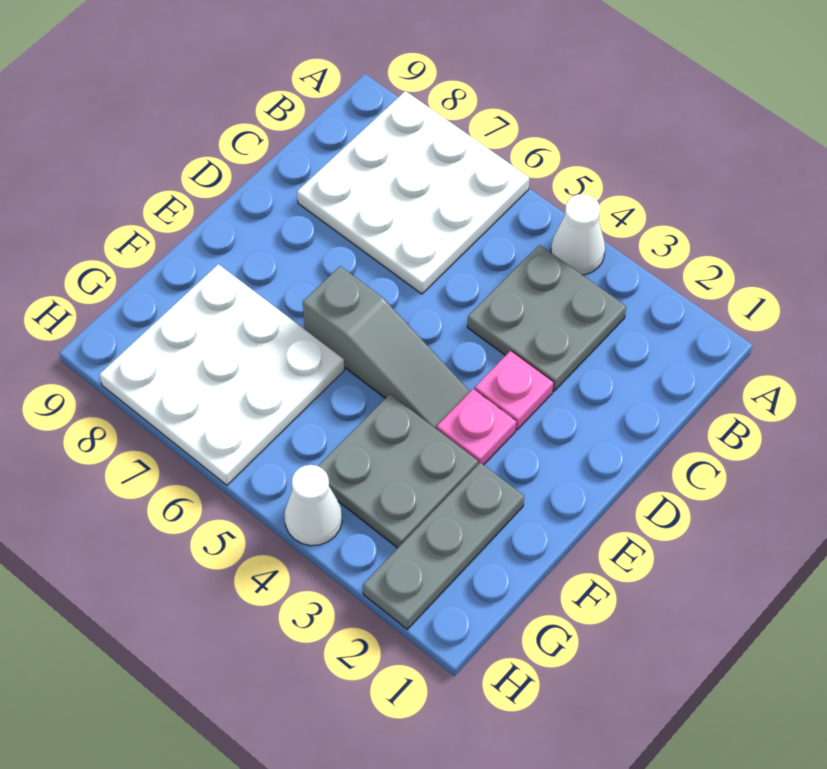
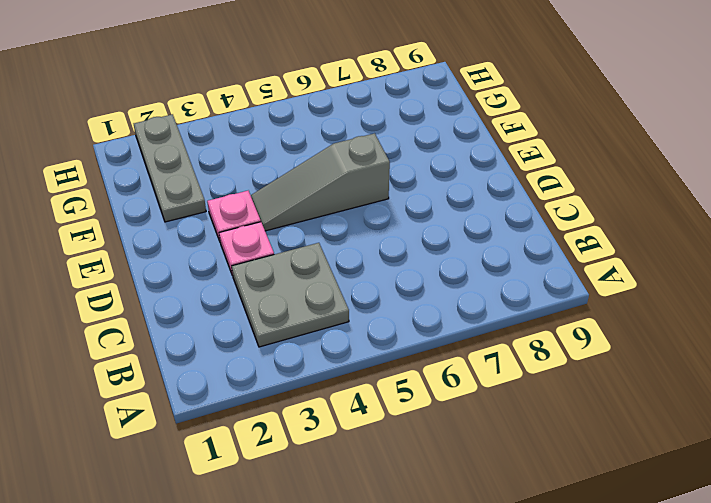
none -> white 1x1 cone [551,194,605,275]
none -> white 3x3 plate [297,91,529,294]

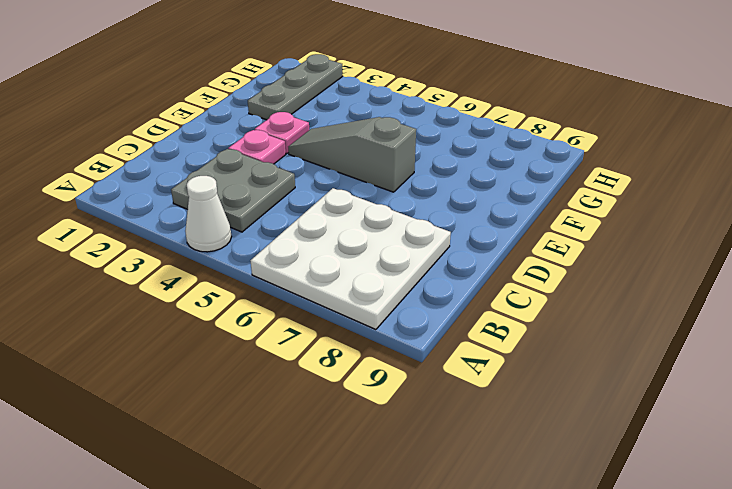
none -> grey 2x2 plate [318,394,478,548]
none -> white 3x3 plate [99,264,344,485]

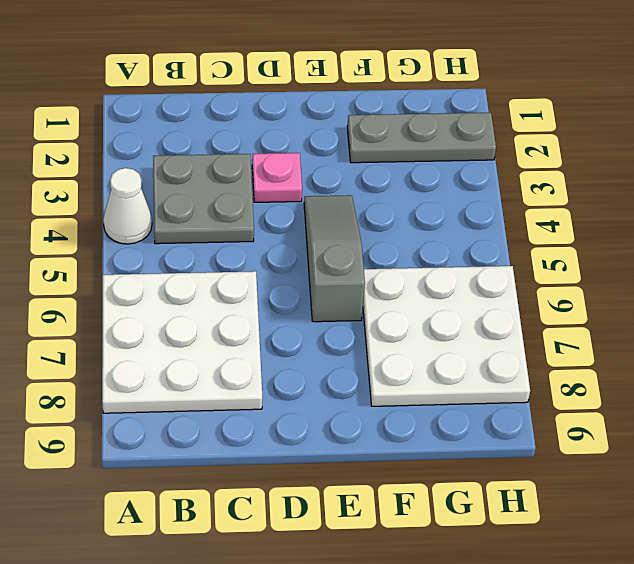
none -> pink 1x1 plate [437,389,516,465]
none -> grey 2x2 plate [318,394,478,548]

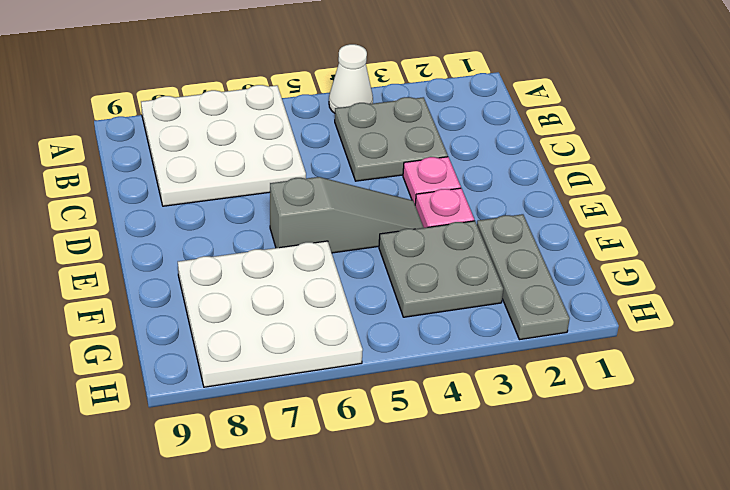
none -> white 1x1 cone [285,465,342,546]

